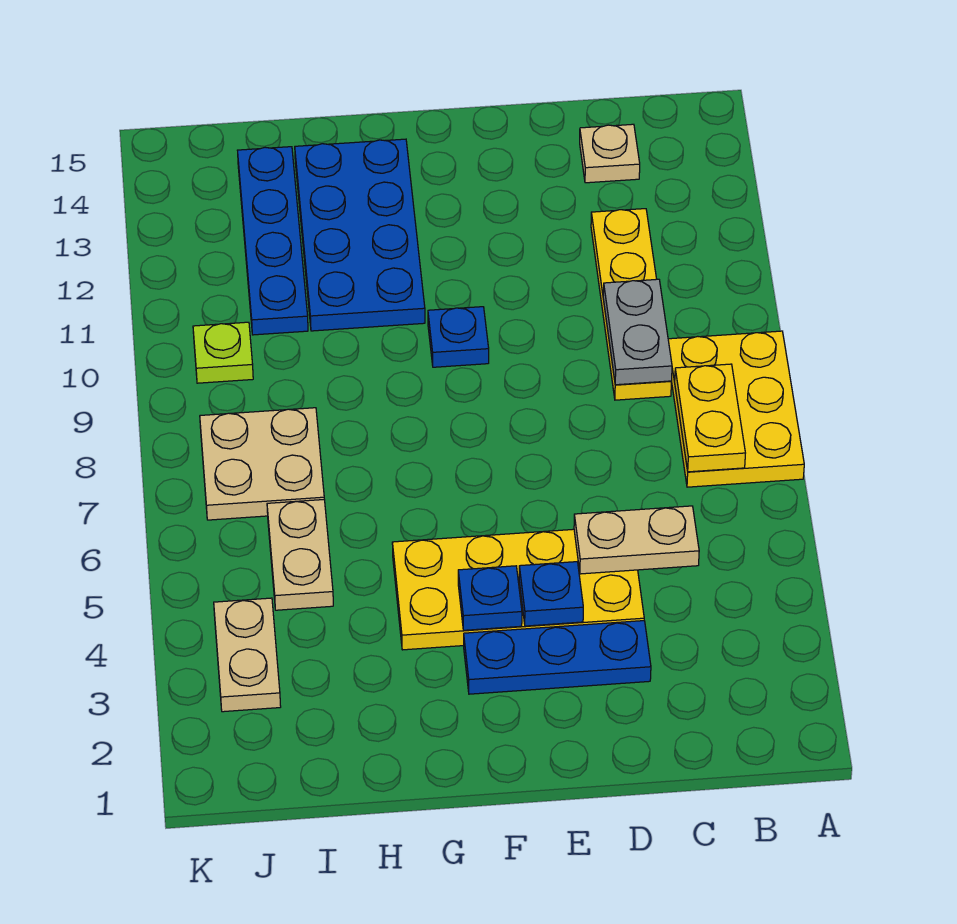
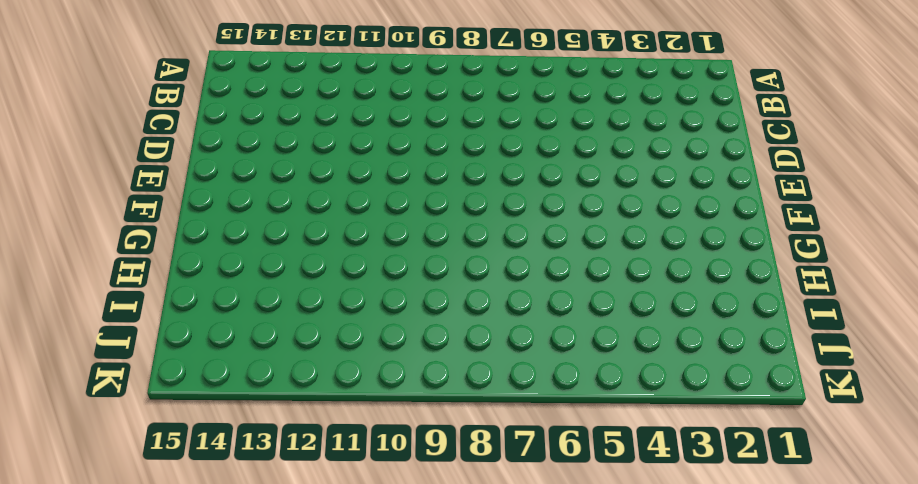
none -> yellow 2x3 plate [668,331,804,487]
none -> yellow 1x4 plate [591,209,672,400]
none -> tan 1x1 plate [580,124,640,183]

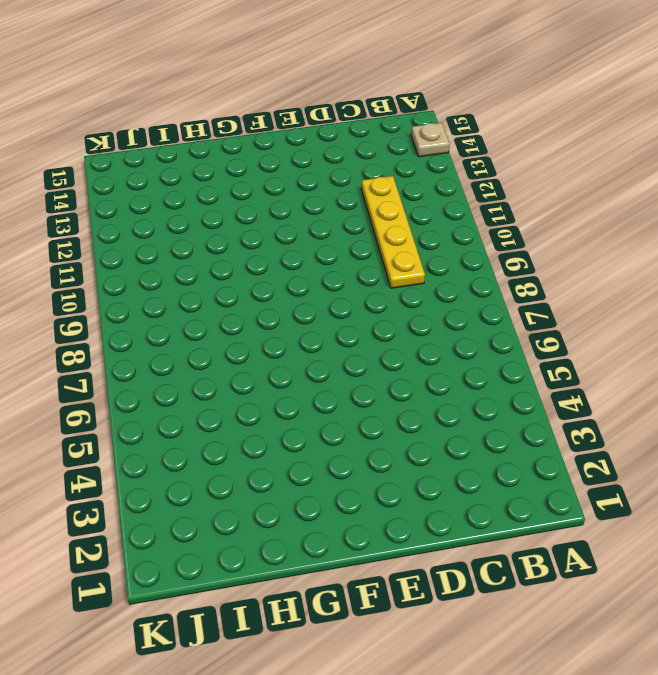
tan 1x1 plate [411,123,450,157] -> tan 1x1 plate moved to [580,124,640,183]
none -> yellow 2x3 plate [668,331,804,487]
none -> blue 1x3 plate [464,621,651,694]
none -> yellow 2x4 plate [392,529,644,650]

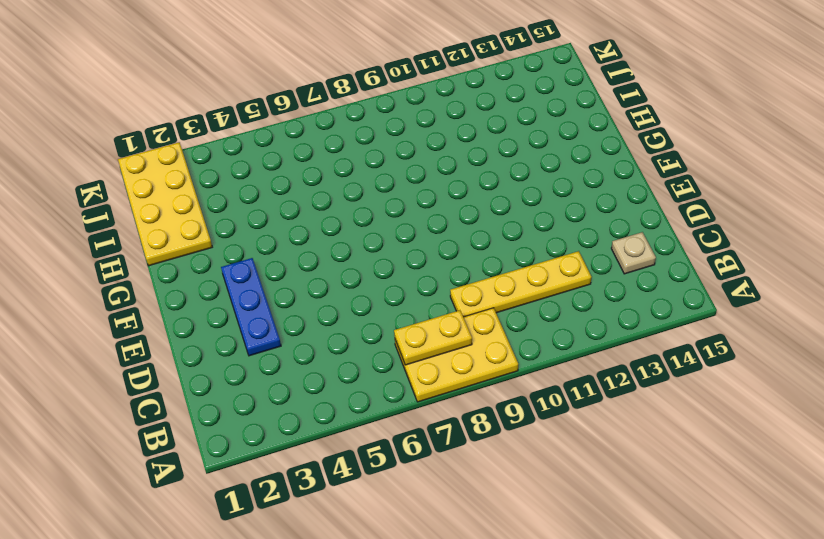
yellow 2x4 plate [118,142,212,266] -> yellow 2x4 plate moved to [392,529,644,650]
none -> blue 1x1 plate [428,307,489,367]
none -> blue 2x4 plate [295,139,425,331]
none -> tan 1x2 plate [267,499,333,610]

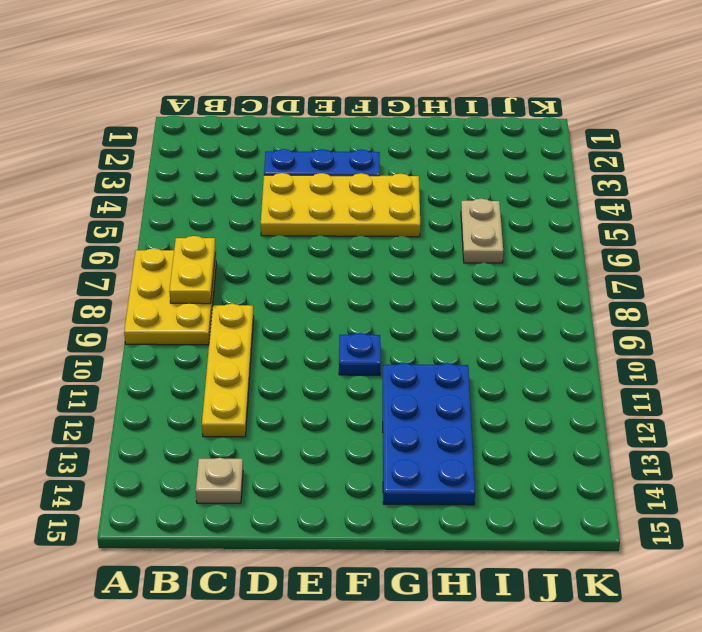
none -> tan 2x2 plate [200,408,324,520]
none -> blue 1x4 plate [237,147,308,335]
none -> tan 1x2 plate [214,598,281,712]

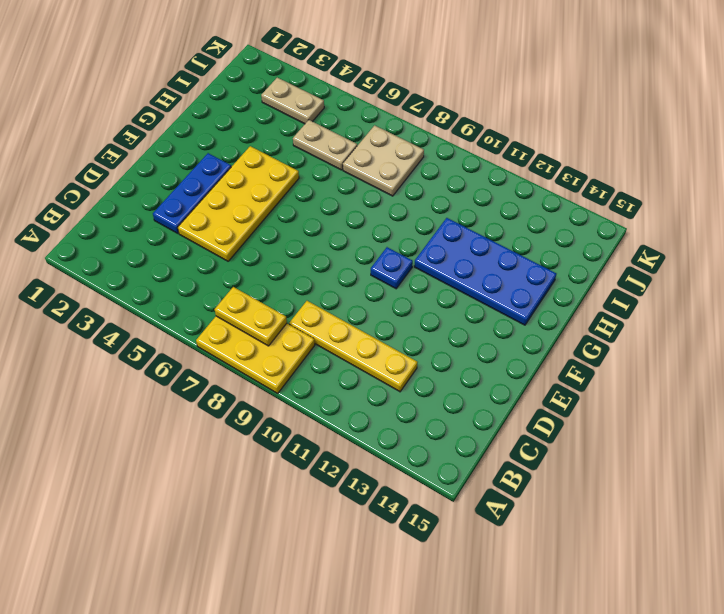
none -> tan 1x1 plate [580,124,640,183]
none -> blue 1x4 plate [237,147,308,335]
none -> lime 1x1 plate [193,322,253,383]

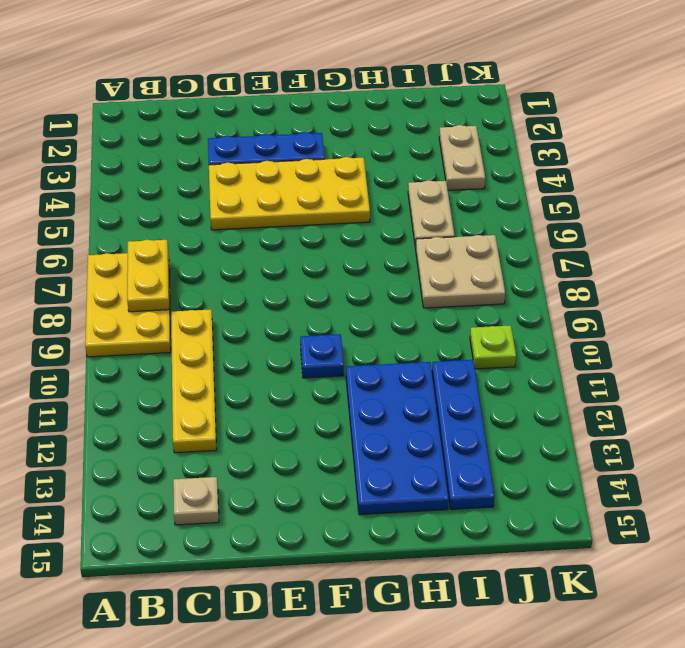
none -> tan 1x2 plate [574,506,699,574]
none -> grey 1x2 plate [603,279,672,385]
none -> blue 1x1 plate [519,562,583,626]

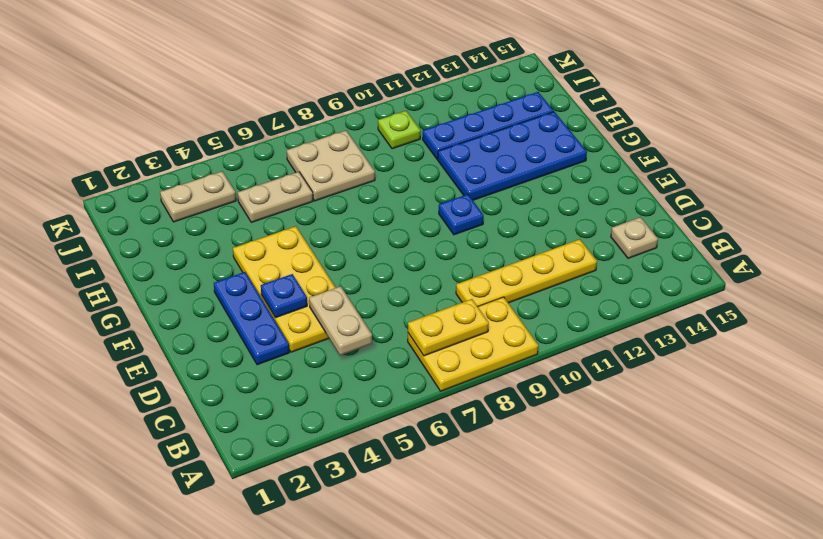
none -> grey 1x2 plate [603,279,672,385]
none -> blue 1x1 plate [458,566,522,630]

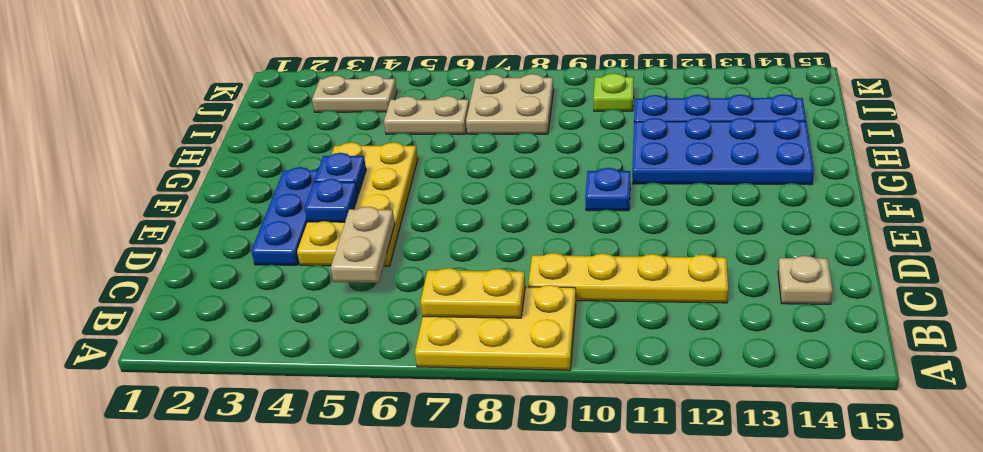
none -> grey 1x2 plate [603,279,672,385]

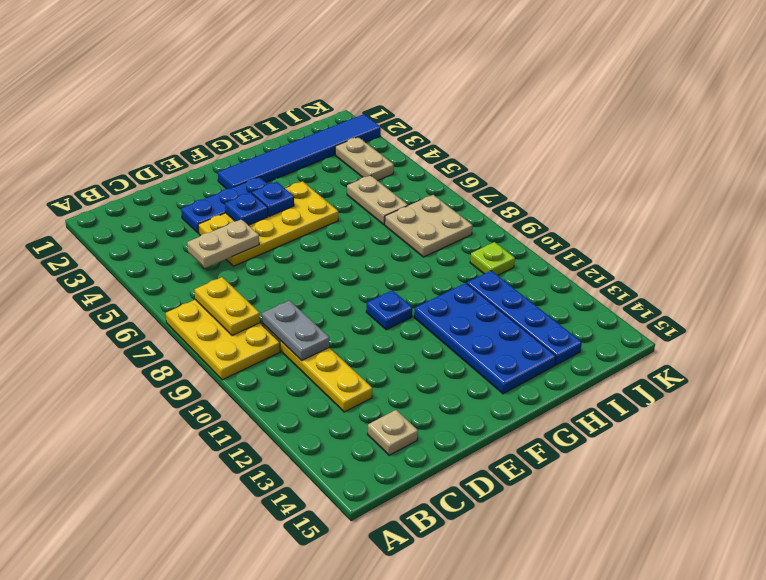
blue 1x6 tile [218,114,381,189] -> none

